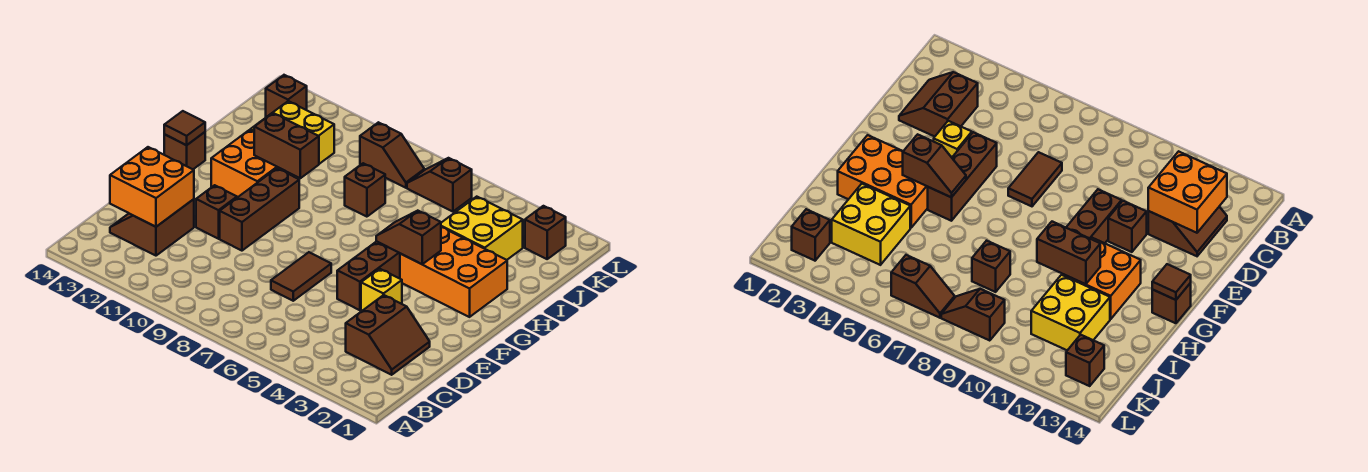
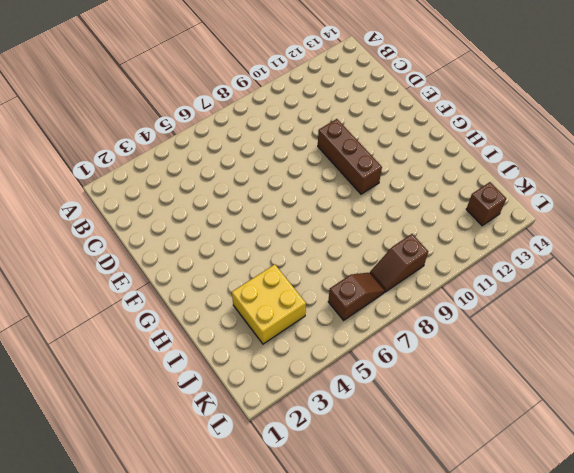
none -> brown 2x2 slope [346,295,430,375]
none -> brown 2x2 slope [110,199,194,256]
none -> brown 1x2 tile [271,252,331,301]

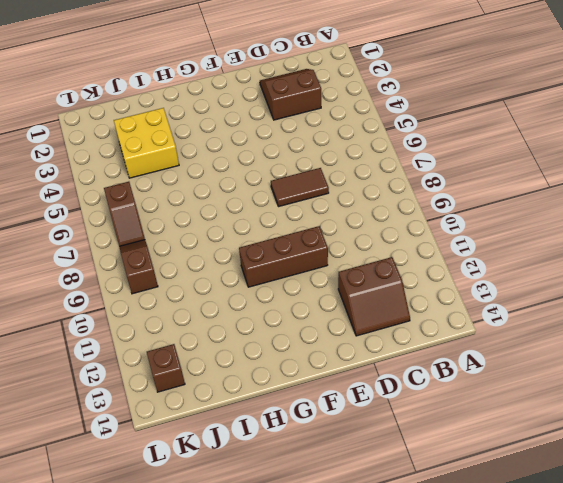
none -> yellow 1x1 brick [361,269,402,311]
none -> brown 1x3 brick [337,241,400,310]
none -> brown 1x1 brick [196,185,237,239]

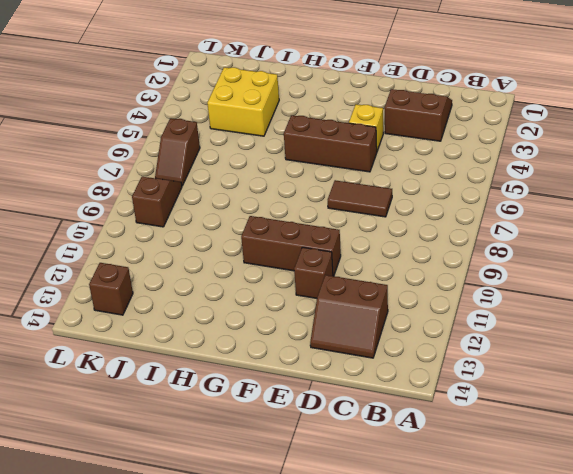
none -> orange 2x3 brick [400,227,507,317]
none -> orange 2x2 brick [211,130,295,198]
none -> brown 1x1 brick [164,132,205,169]

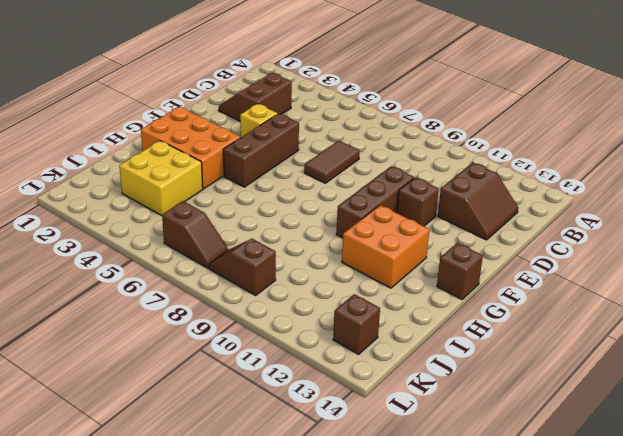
none -> brown 1x1 brick [345,163,385,217]
none -> yellow 2x2 brick [250,101,334,179]
none -> brown 1x1 brick [525,206,566,259]

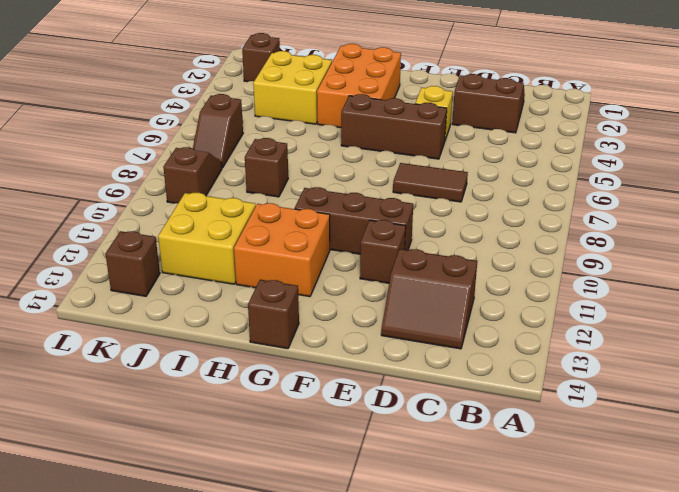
none -> orange 2x2 brick [110,147,194,227]
none -> brown 1x2 slope [376,211,441,264]
none -> brown 1x1 tile [164,111,205,145]

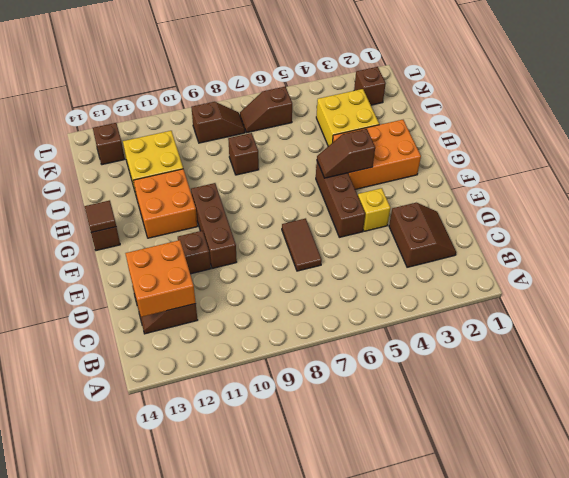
none -> brown 1x2 brick [254,113,319,178]

